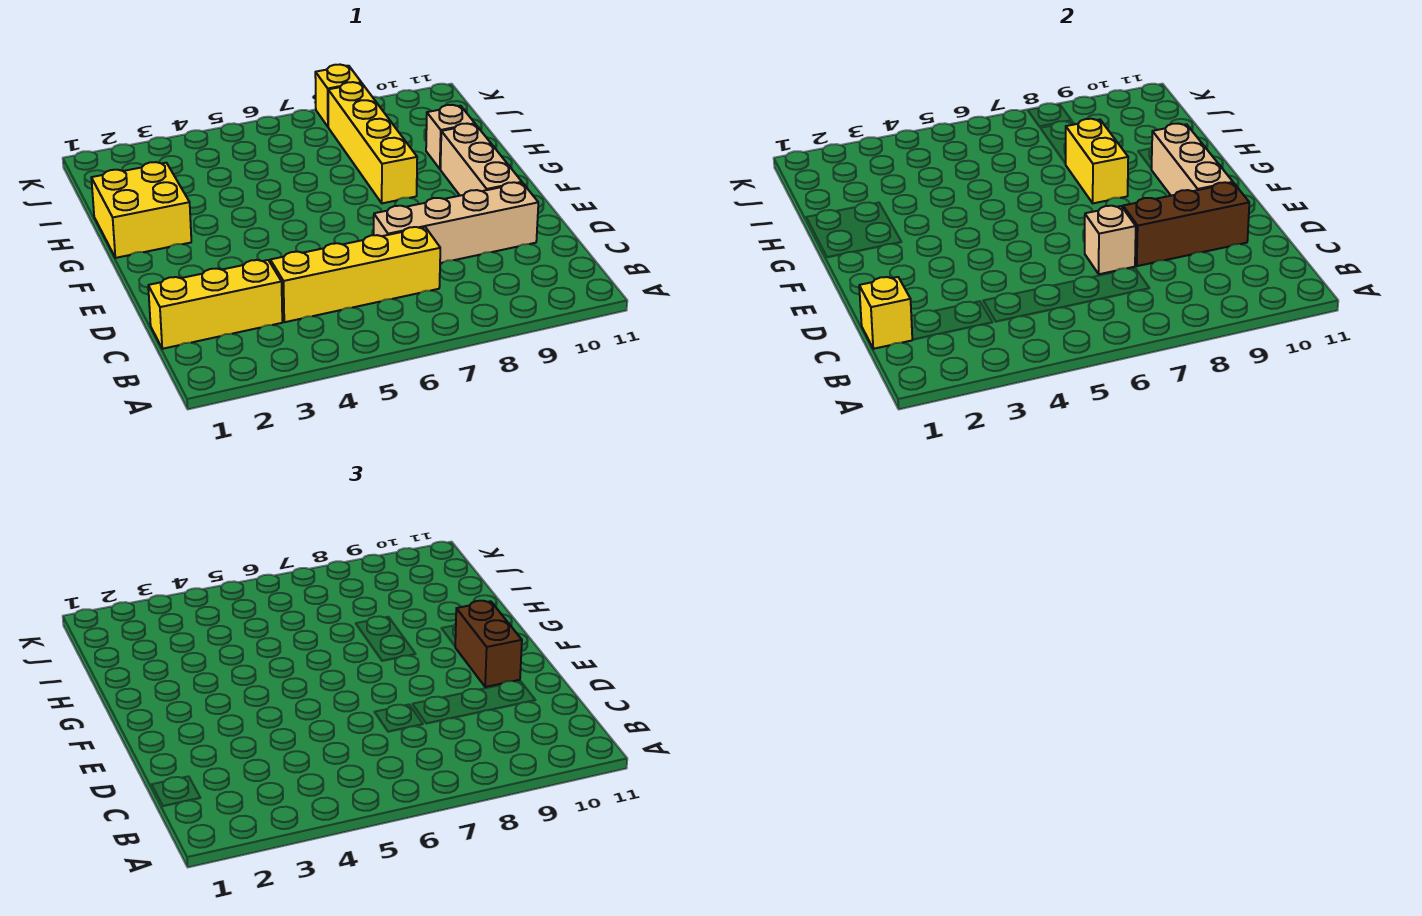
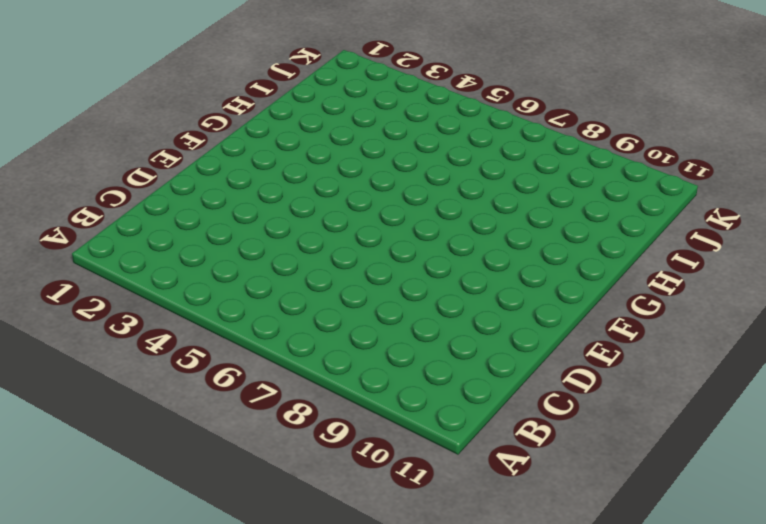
none -> yellow 1x3 brick [148,260,282,349]
none -> yellow 1x4 brick [270,227,440,322]
none -> tan 1x4 brick [374,182,538,263]

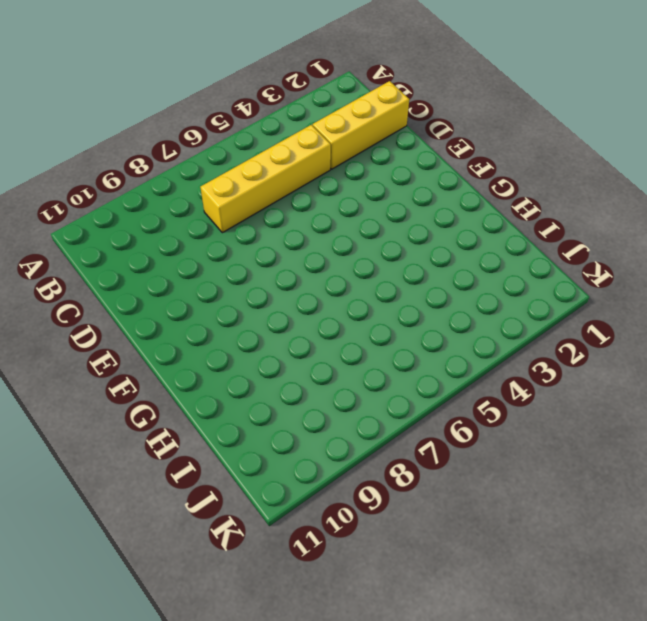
none -> tan 1x4 brick [374,182,538,263]
none -> tan 1x3 brick [441,124,522,196]
none -> yellow 2x2 brick [91,162,191,258]

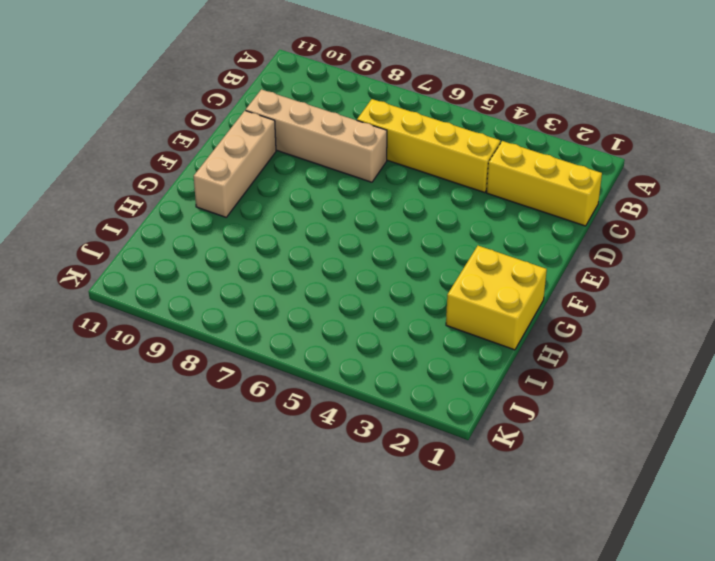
none -> yellow 1x4 brick [328,82,417,203]
none -> tan 1x1 brick [426,105,475,169]
none -> yellow 1x1 brick [315,65,361,127]

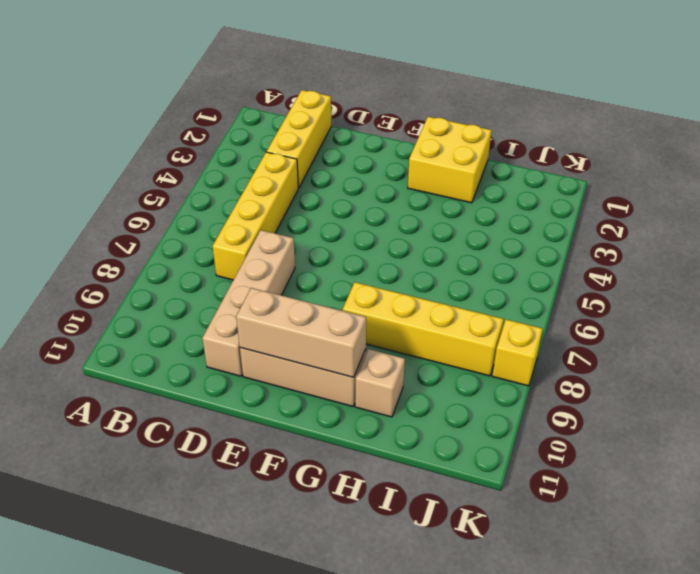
none -> yellow 1x1 brick [859,277,912,349]
none -> tan 1x1 brick [1085,206,1136,274]
none -> brown 1x3 brick [1123,182,1249,266]

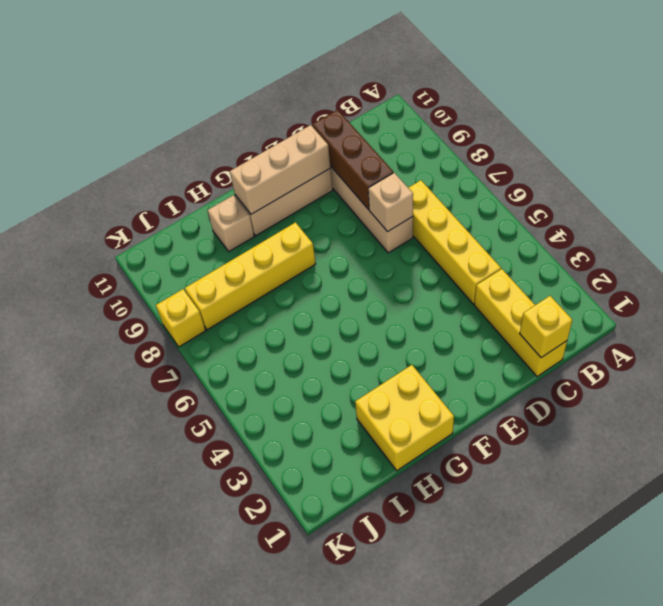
none -> yellow 1x2 brick [1066,119,1128,203]
none -> brown 1x2 brick [455,601,522,687]

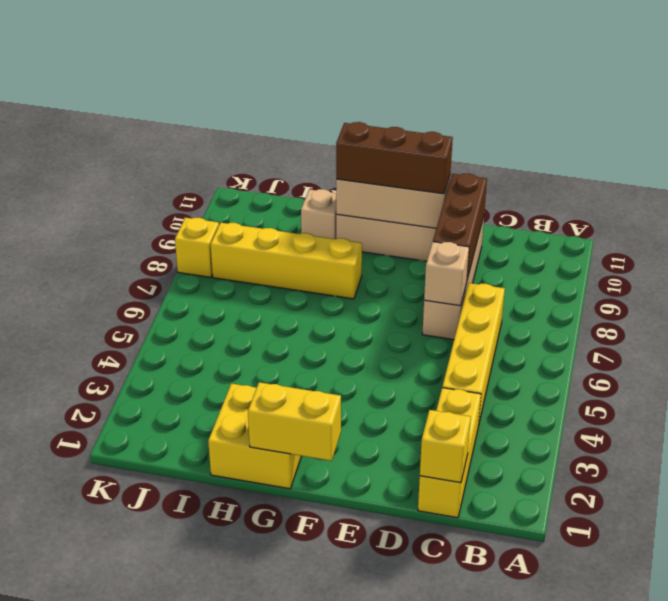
brown 1x3 brick [336,122,453,194] -> brown 1x2 brick [455,601,522,687]
yellow 1x2 brick [248,382,341,461] -> yellow 1x2 brick moved to [1066,119,1128,203]

